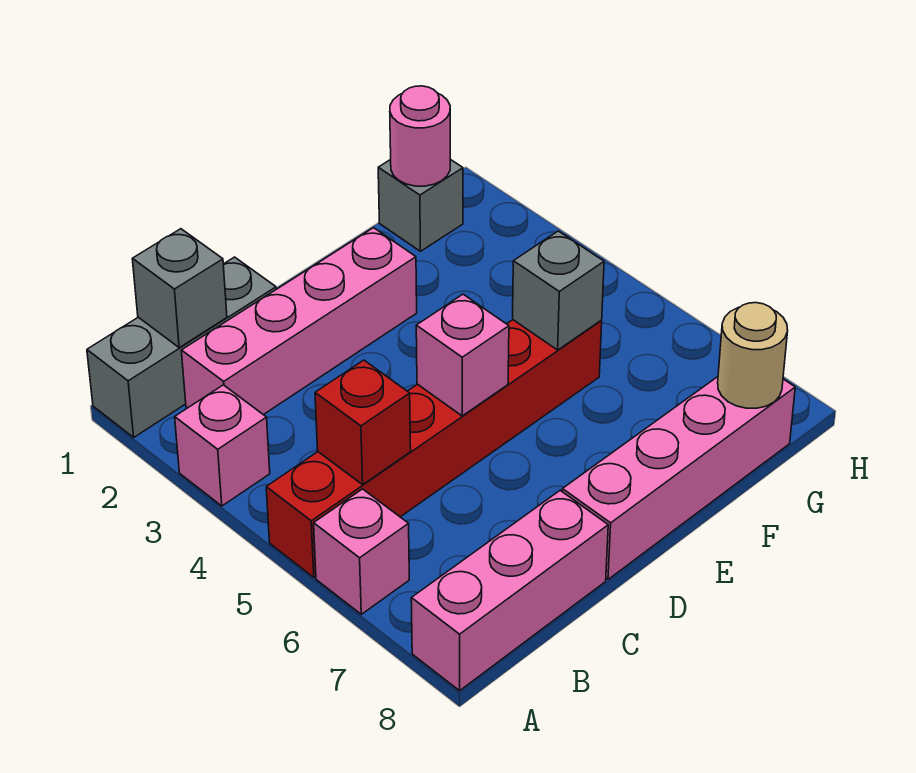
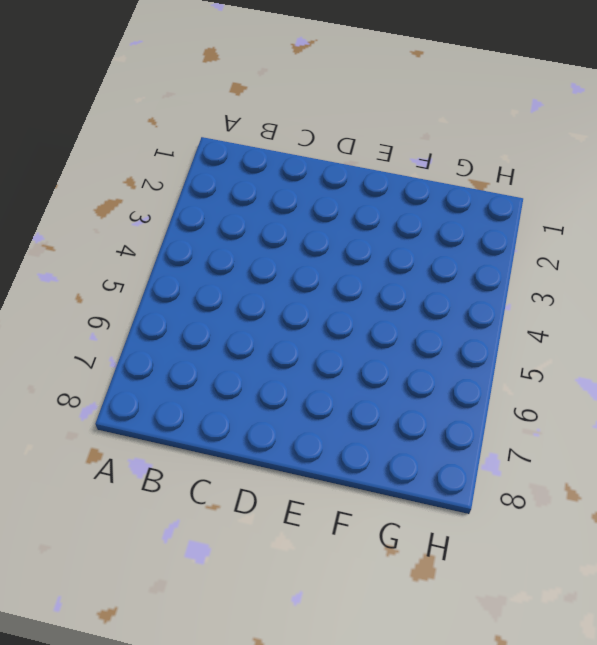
none -> grey 1x3 brick [87,257,276,437]
none -> pink 1x1 brick [175,385,270,506]
none -> red 1x6 brick [266,320,602,577]

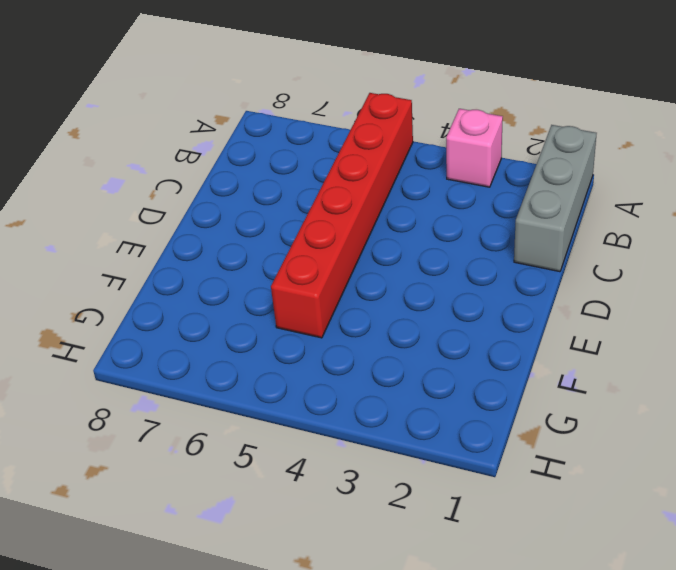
none -> pink 1x1 brick [314,489,409,614]
none -> pink 1x3 brick [411,490,608,691]
none -> pink 1x4 brick [181,228,417,415]

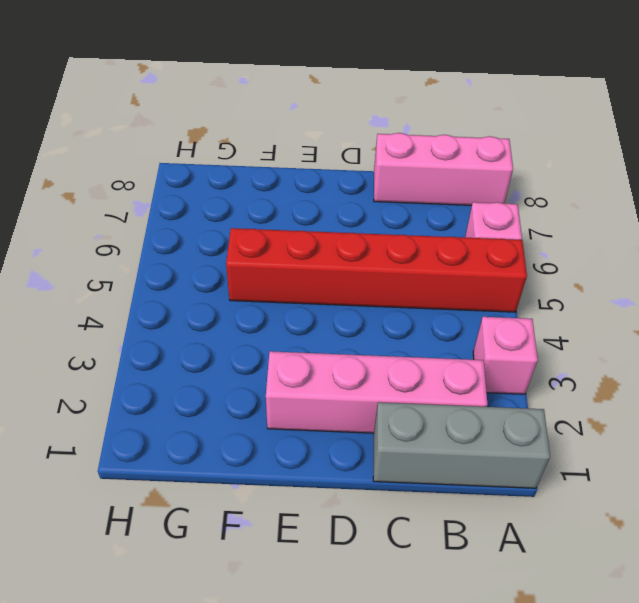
none -> pink 1x4 brick [562,377,795,579]
none -> grey 1x1 brick [378,159,463,251]
none -> grey 1x1 brick [133,229,227,347]

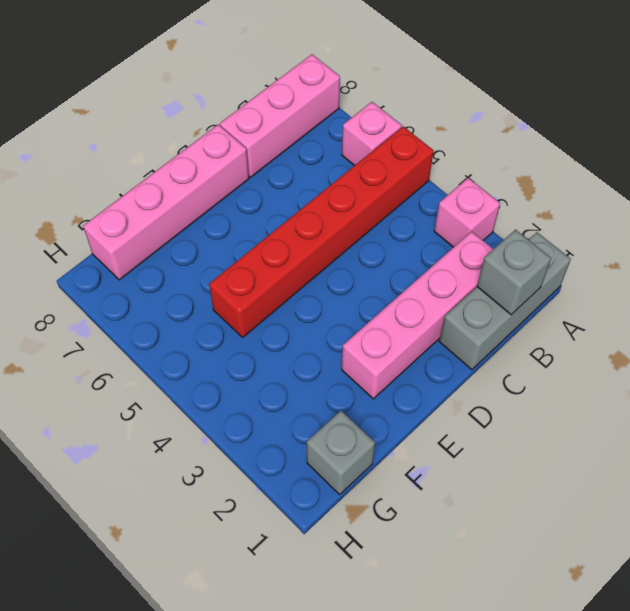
none -> red 1x1 brick [315,360,411,485]
none -> pink 1x1 brick [416,294,509,416]
none -> grey 1x1 brick [513,231,604,350]

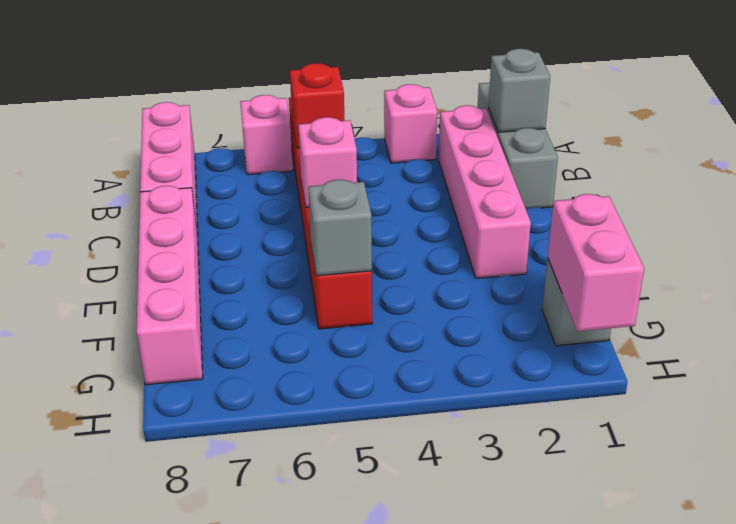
pink 1x2 brick [548,194,644,331] -> pink 1x1 round brick [390,86,450,186]
none -> tan 1x1 round brick [718,303,788,408]

